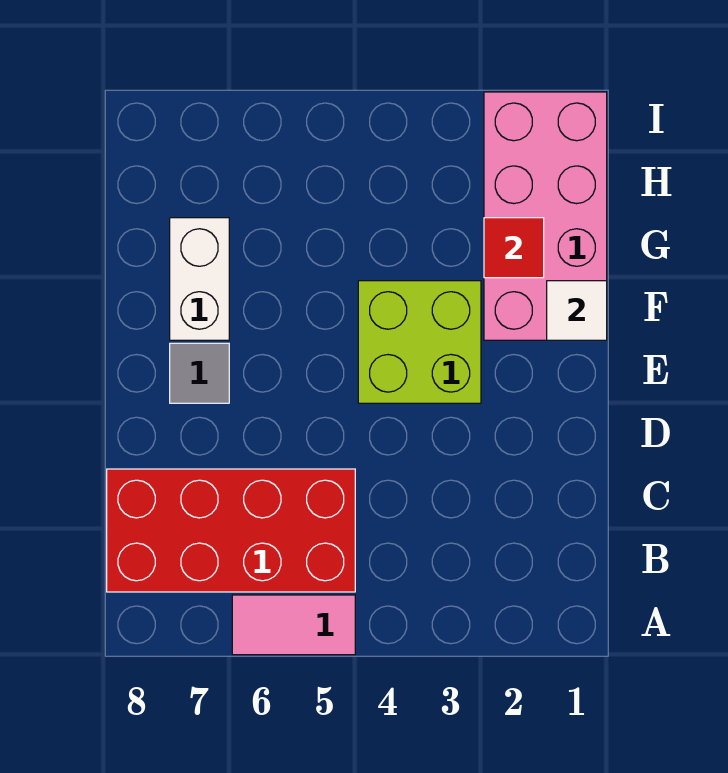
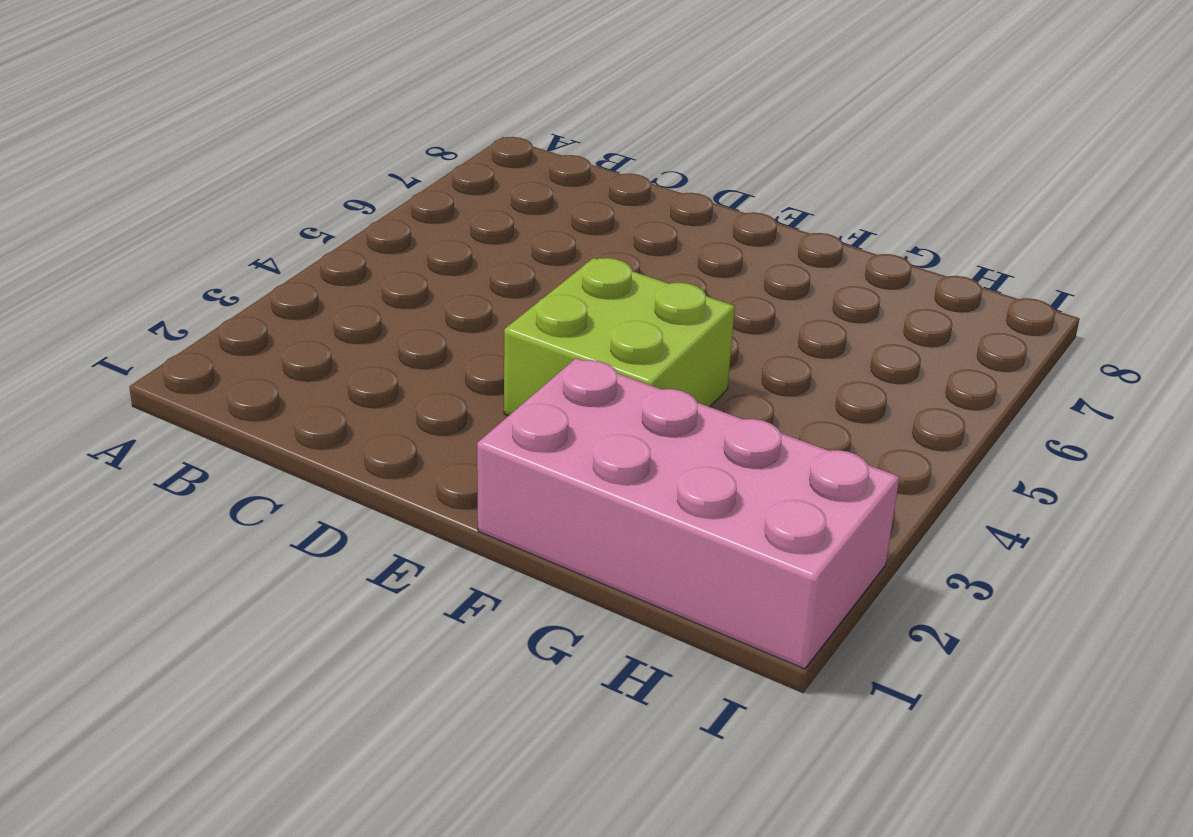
none -> pink 1x2 tile [232,595,355,655]
none -> red 2x4 brick [107,469,355,592]

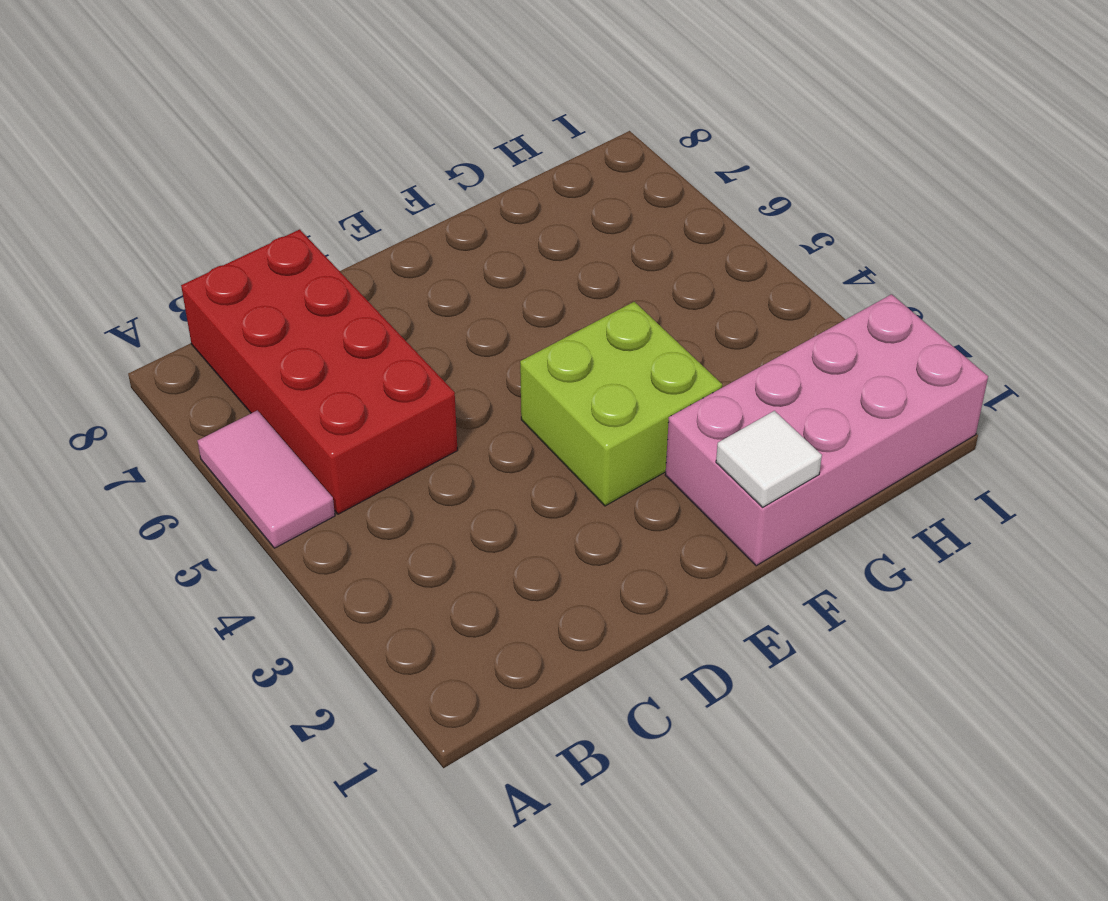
none -> grey 1x1 tile [170,343,229,403]
none -> white 1x2 brick [170,218,229,340]

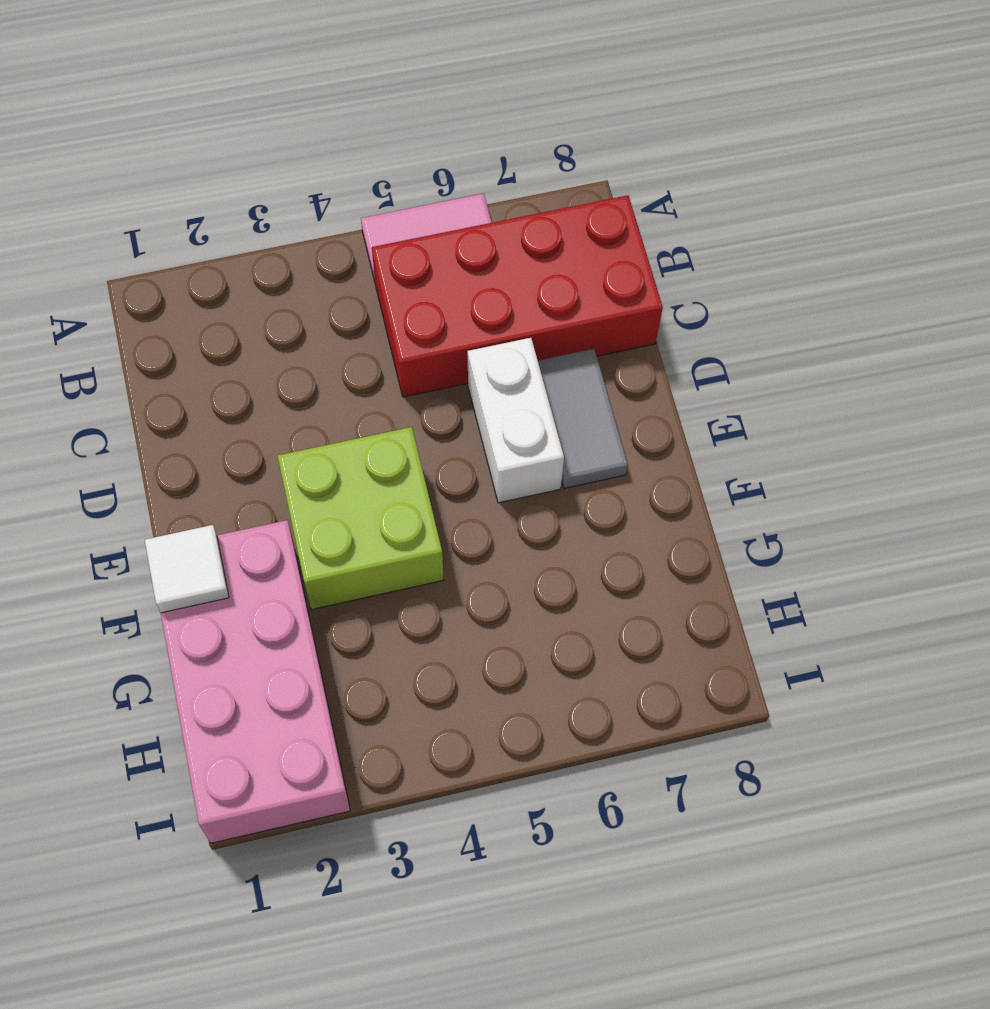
white 1x2 brick [468,338,564,503] -> white 1x2 brick moved to [170,218,229,340]
grey 1x2 tile [538,349,628,488] -> grey 1x1 tile [170,343,229,403]
none -> red 1x1 tile [484,218,544,278]

